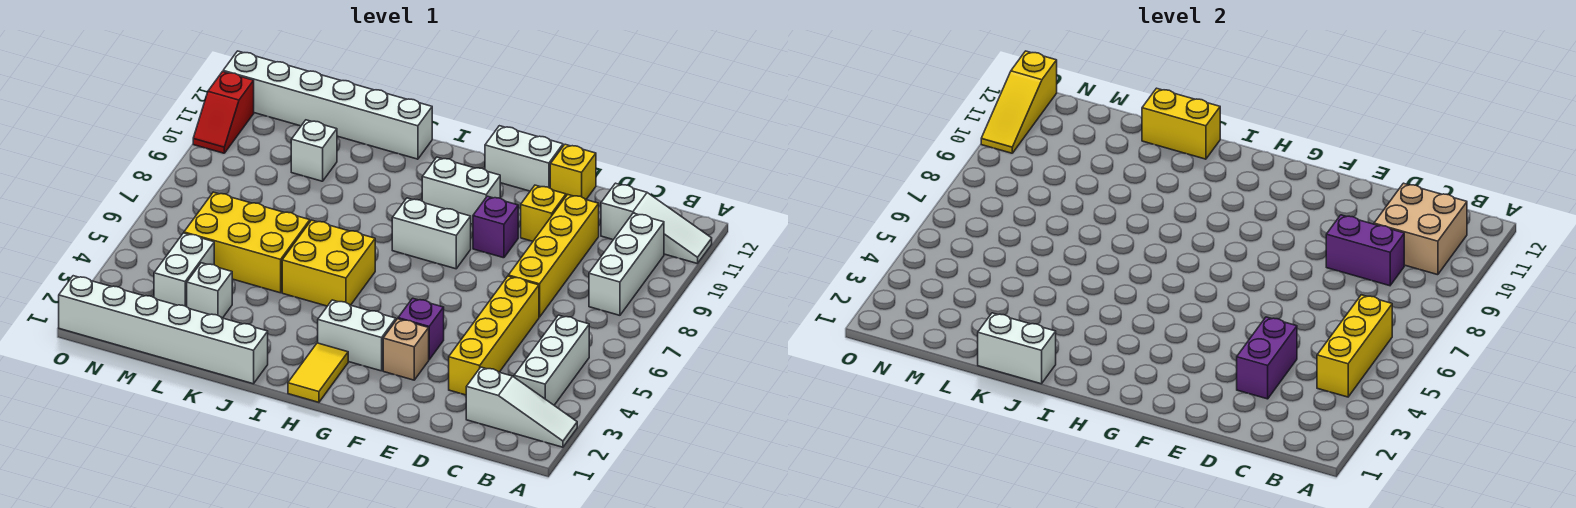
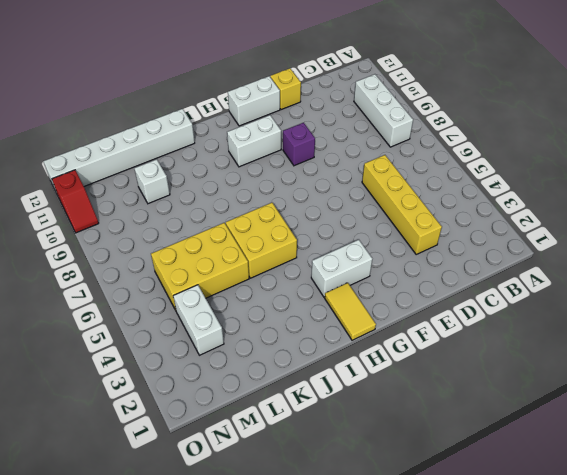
none -> white 1x3 slope [466,367,577,447]
none -> white 1x3 slope [601,183,712,264]
none -> white 1x3 brick [514,315,589,405]
none -> yellow 1x4 brick [508,195,599,317]

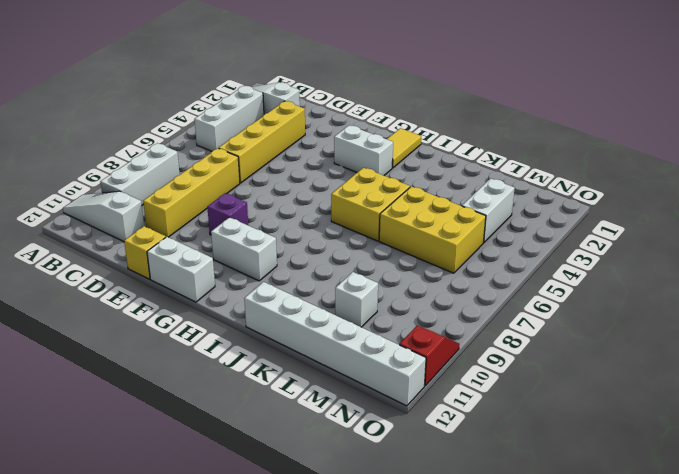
none -> yellow 1x1 brick [521,185,566,241]
none -> tan 1x1 brick [383,319,429,380]
none -> purple 1x1 brick [398,298,444,360]
none -> white 1x2 brick [392,198,471,269]

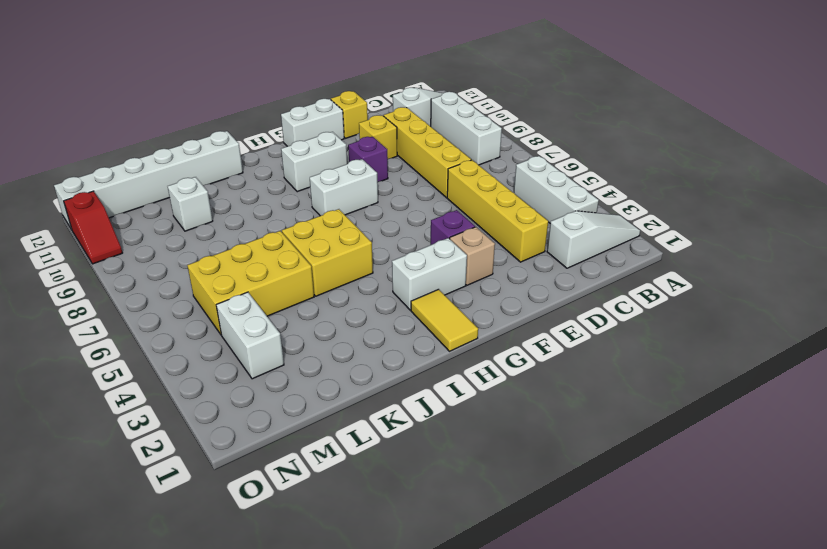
none -> white 1x6 brick [59,276,268,384]
none -> white 1x1 brick [187,263,232,318]
none -> yellow 1x3 brick [1317,295,1392,397]
none -> tan 2x2 brick [1374,183,1467,275]

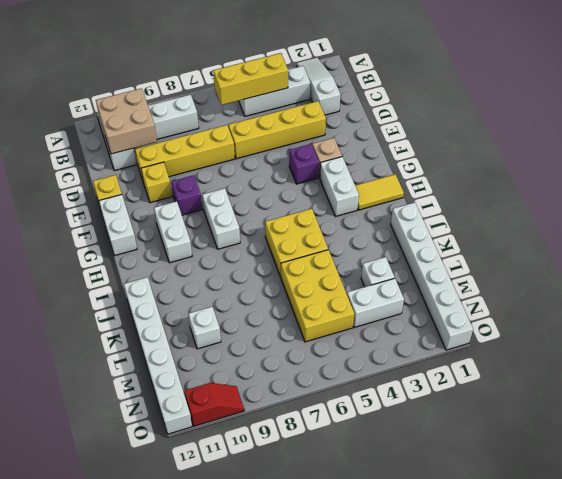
none -> purple 1x2 brick [1326,215,1404,286]
none -> purple 1x2 brick [1237,317,1297,399]
none -> white 1x2 brick [978,313,1056,384]
none -> yellow 1x2 brick [1142,88,1220,159]

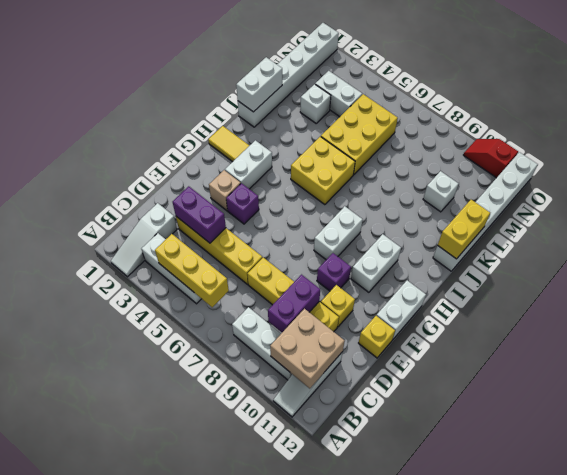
none -> yellow 1x3 slope [981,51,1057,153]

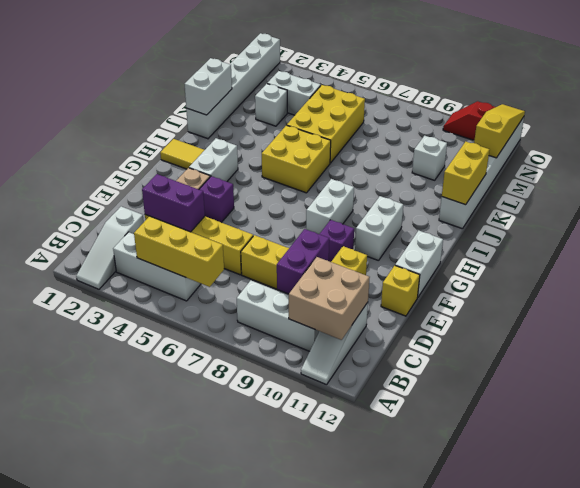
yellow 1x3 slope [474,104,525,158] -> yellow 1x3 slope turned to [981,51,1057,153]

